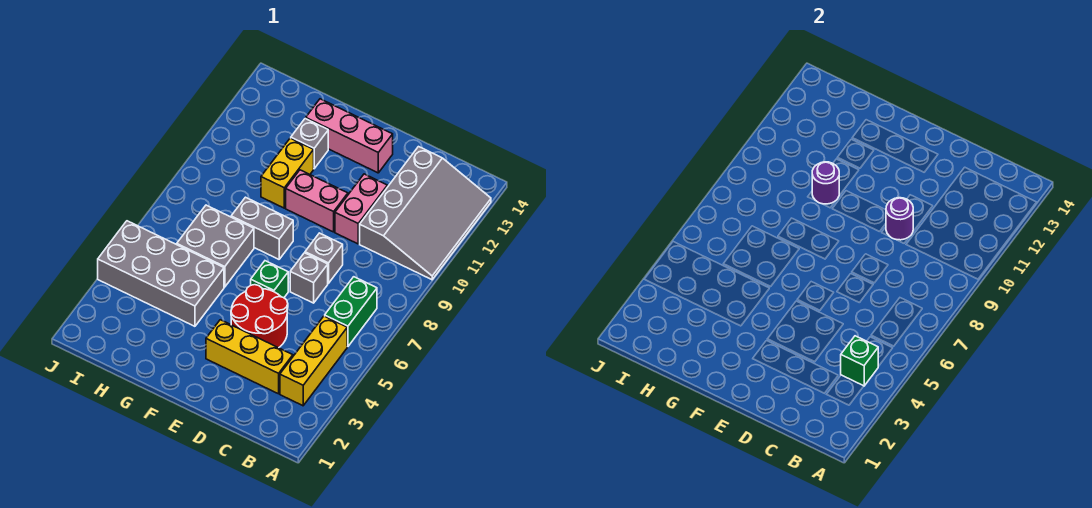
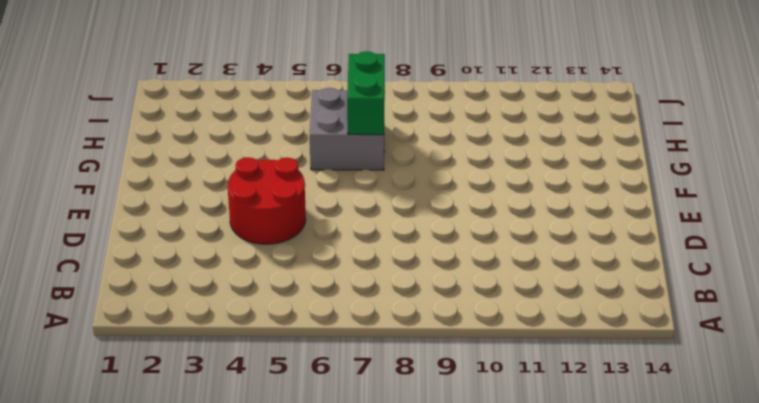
green 1x2 brick [347,51,385,135] -> green 1x2 brick turned to [325,277,377,347]
none -> grey 3x4 slope [360,147,491,280]
none -> yellow 1x3 brick [280,316,347,406]
none -> yellow 1x3 brick [206,320,293,394]

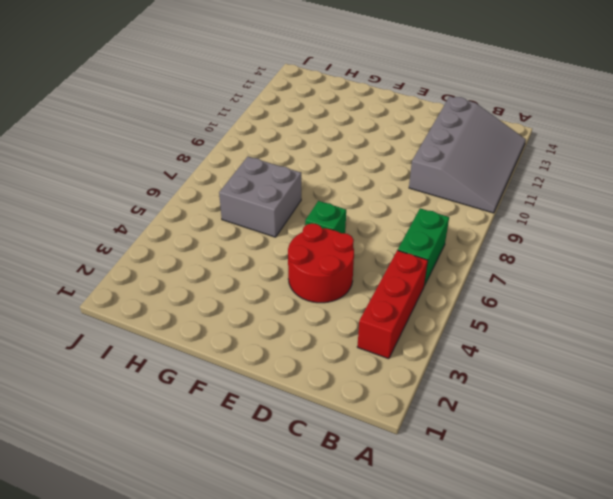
red 1x3 brick [357,250,428,359] -> yellow 1x3 brick [280,316,347,406]
none -> yellow 1x3 brick [206,320,293,394]
none -> grey 1x1 brick [290,253,328,303]
none -> grey 1x1 brick [305,233,343,283]

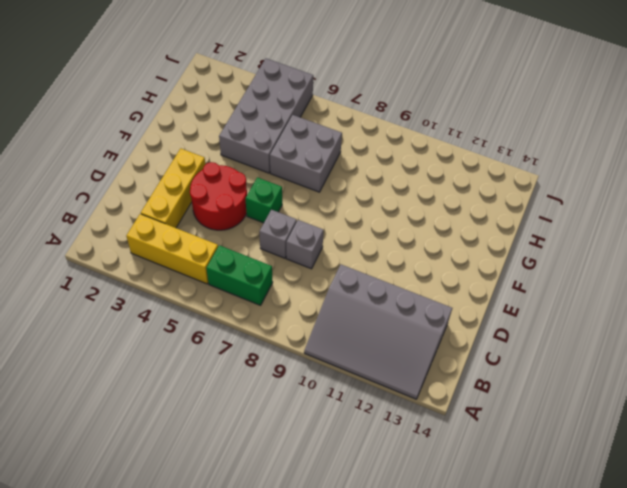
none -> pink 1x2 brick [335,174,387,244]
none -> pink 1x2 brick [286,170,348,232]
none -> pink 1x3 brick [306,99,393,173]

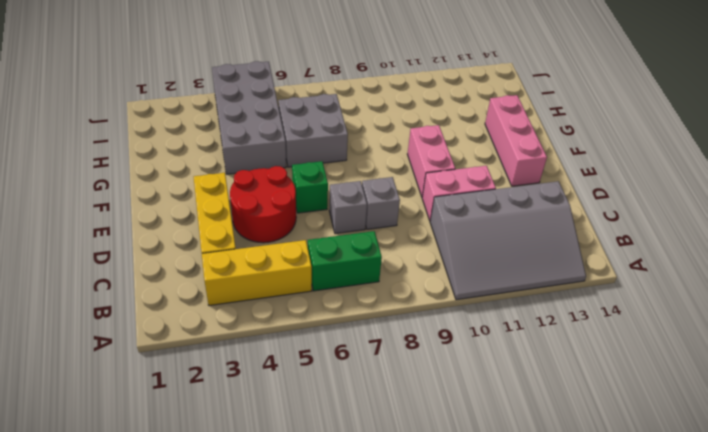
none -> grey 1x2 brick [231,197,293,259]
none -> yellow 1x2 brick [261,138,314,208]
none -> grey 1x1 brick [291,118,328,169]

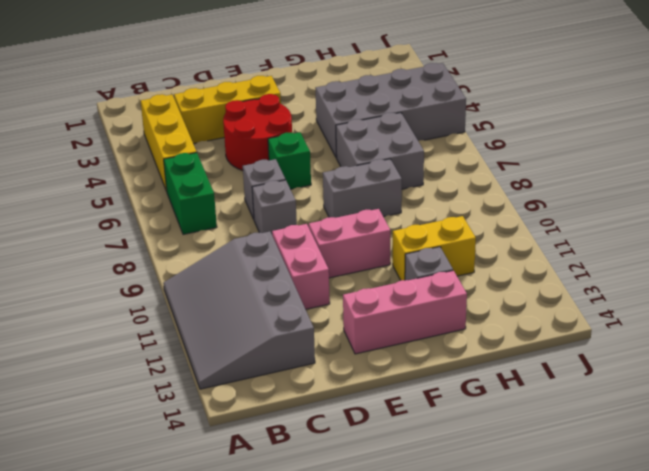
yellow 1x2 brick [392,216,476,280] -> yellow 1x2 brick turned to [261,138,314,208]
none -> green 1x1 brick [841,336,878,386]
none -> purple 1x1 round brick [886,198,913,240]
none -> purple 1x1 round brick [812,162,839,204]

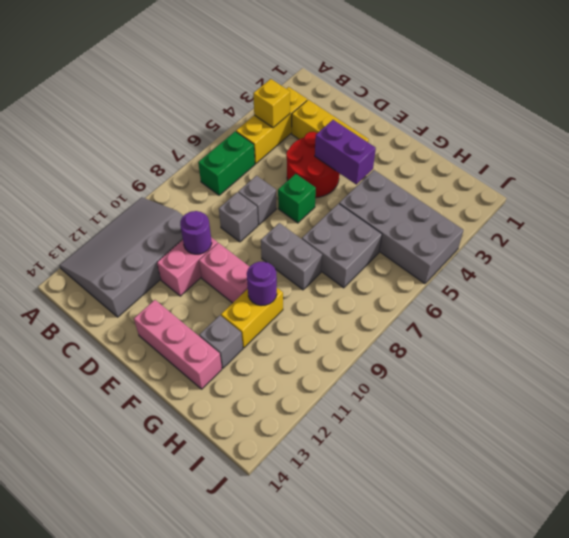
yellow 1x1 brick [253,79,290,128] -> green 1x1 brick [841,336,878,386]
purple 1x2 brick [315,120,376,184] -> none

